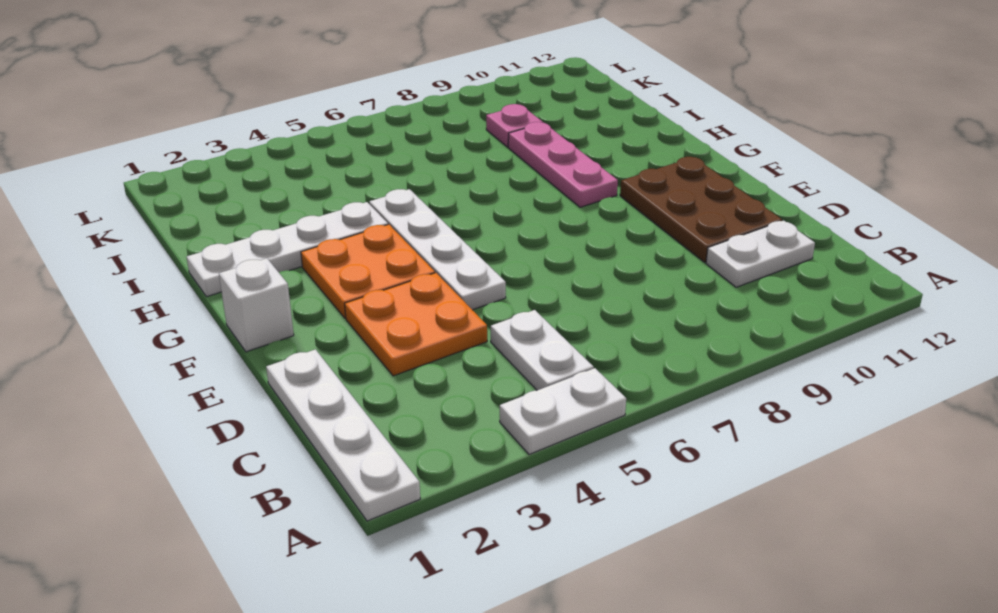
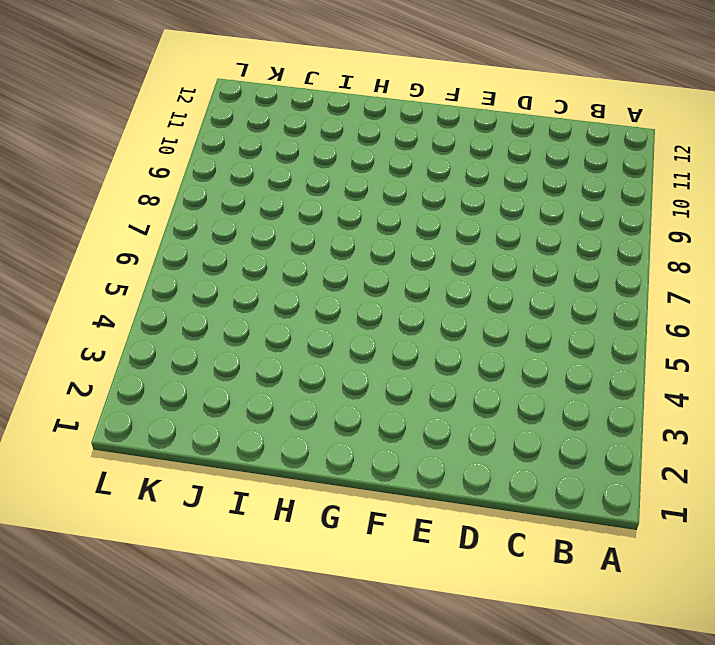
none -> white 1x4 plate [266,349,420,521]
none -> white 1x2 plate [500,368,626,455]
none -> white 1x2 plate [491,310,594,390]

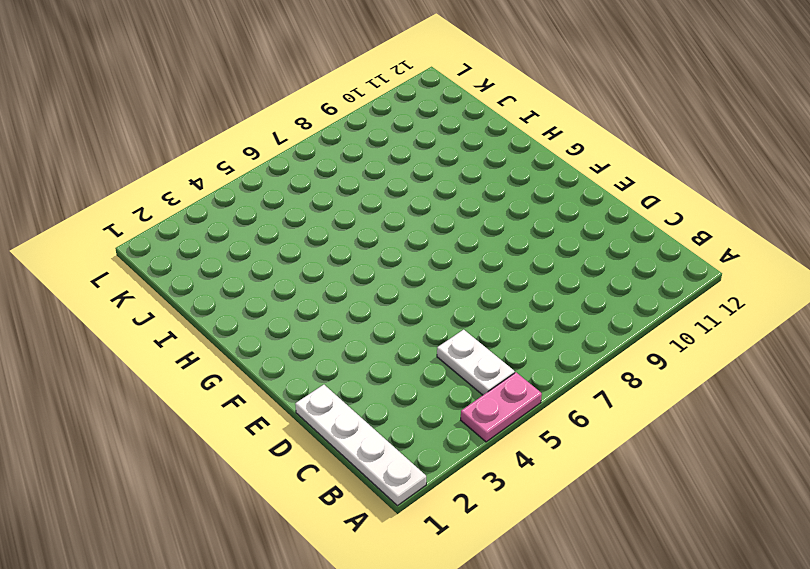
pink 1x2 plate [461,372,542,442] -> white 1x2 plate [500,368,626,455]
none -> white 1x2 plate [706,221,815,287]
none -> orange 2x2 plate [345,273,487,376]
none -> brown 2x3 plate [620,157,782,262]

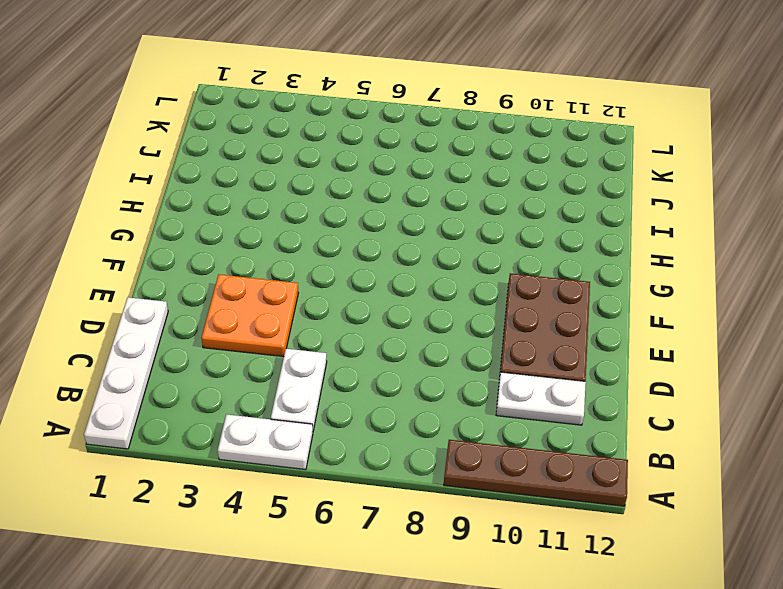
brown 1x4 plate [444,440,628,506] -> none
none -> white 1x4 plate [369,189,506,310]
none -> white 1x1 brick [219,258,294,352]
none -> orange 2x2 plate [301,224,435,318]

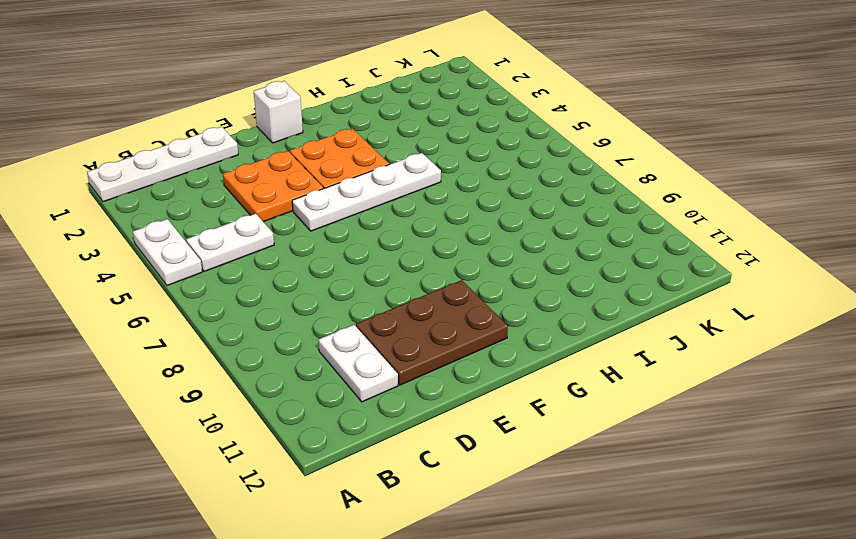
none -> pink 1x3 plate [508,122,618,207]
none -> white 1x4 plate [187,202,388,297]
none -> pink 1x1 plate [486,104,543,147]

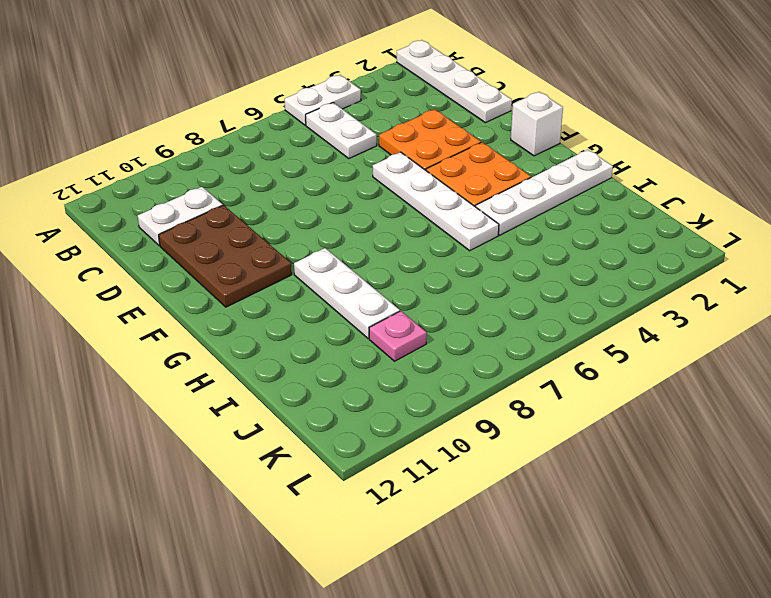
white 1x3 plate [294,248,400,338] -> pink 1x3 plate [508,122,618,207]

